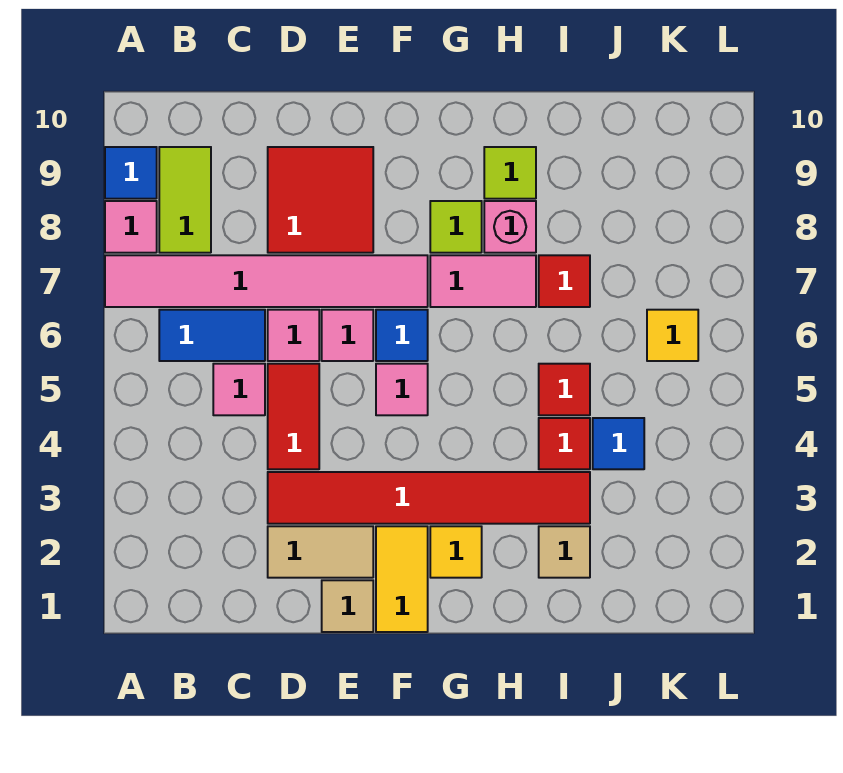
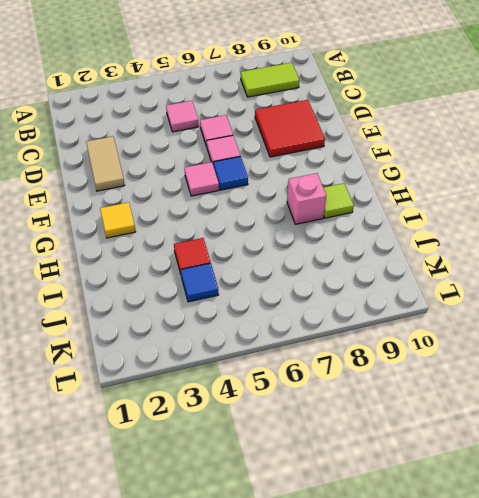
none -> pink 1x6 tile [105,255,428,307]
none -> pink 1x1 tile [105,201,157,253]
none -> blue 1x1 tile [105,147,157,199]

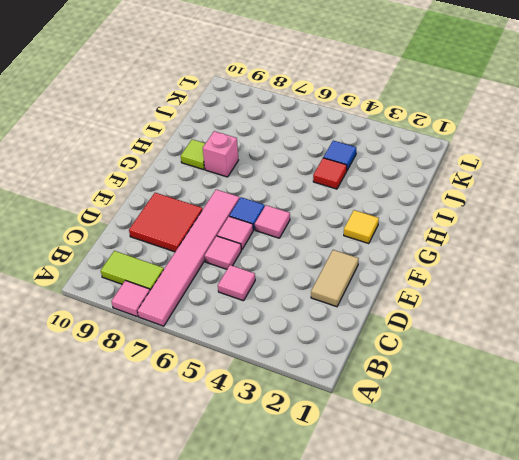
none -> blue 1x1 tile [105,147,157,199]
none -> blue 1x2 tile [159,310,265,361]
none -> red 1x6 tile [268,472,590,524]

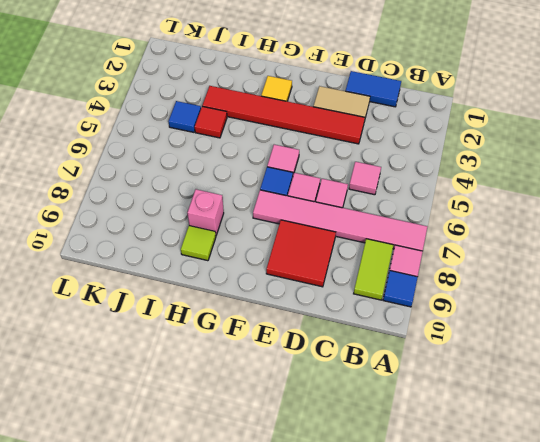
blue 1x2 tile [346,71,401,107] -> blue 1x2 tile moved to [159,310,265,361]
none -> red 1x2 tile [268,364,319,469]
none -> tan 1x1 tile [322,580,373,632]
none -> yellow 1x2 tile [376,526,428,632]

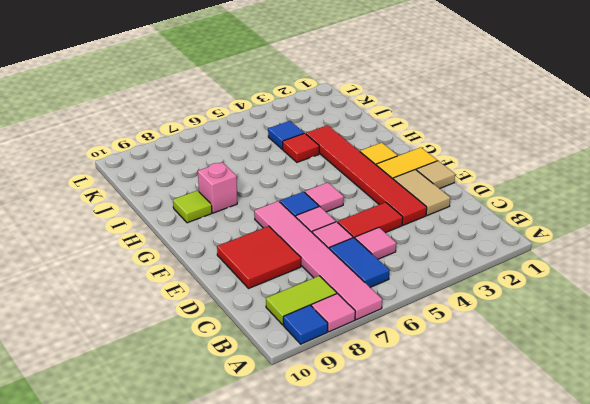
none -> pink 1x2 tile [430,255,536,307]
none -> lime 1x1 tile [430,201,482,253]
none -> tan 1x1 tile [539,526,590,578]

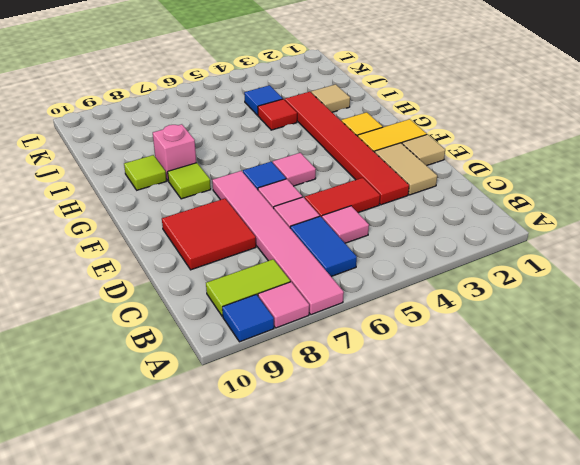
none -> pink 1x2 tile [430,255,536,307]
none -> red 1x1 tile [539,364,590,415]
none -> red 1x1 tile [539,255,590,307]

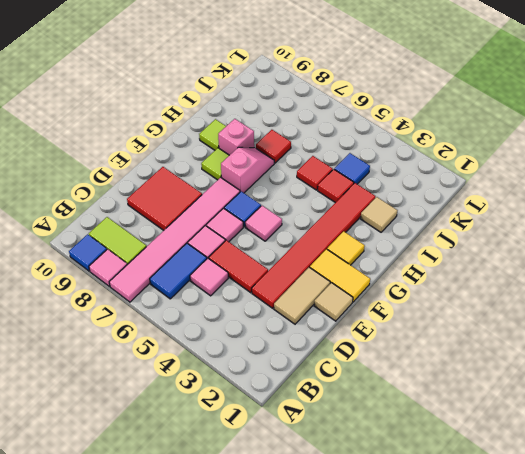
pink 1x2 slope [221,147,274,193] -> pink 1x2 tile [430,255,536,307]
none -> yellow 1x1 tile [647,310,698,361]

